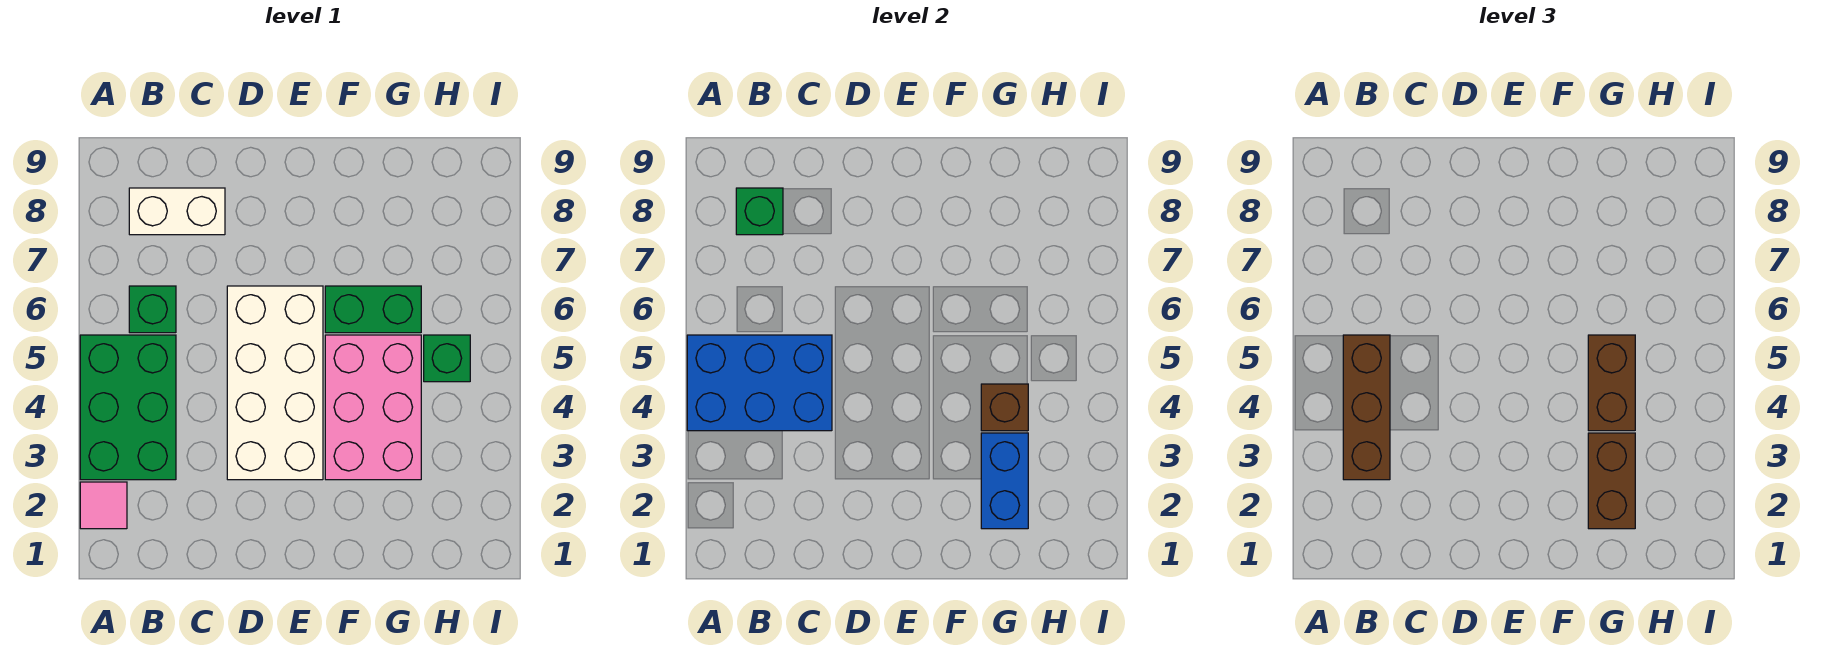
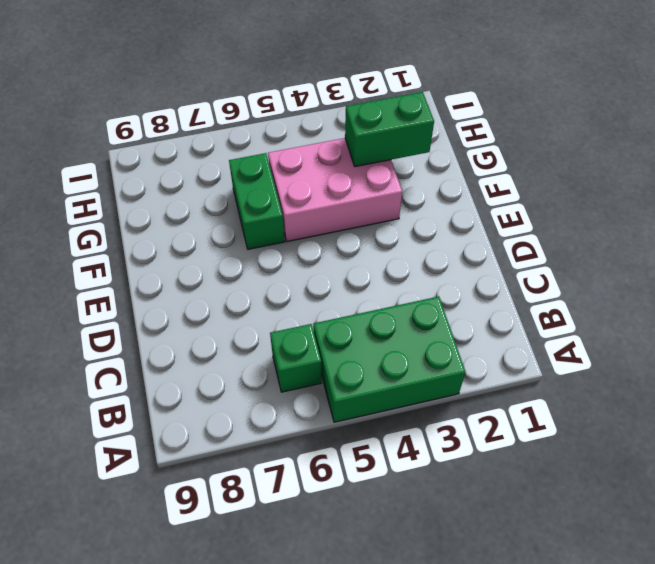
green 1x2 brick [345,92,434,167] -> blue 1x2 brick [981,433,1028,529]
none -> pink 1x1 tile [80,482,127,529]
none -> white 1x2 brick [129,188,225,235]
none -> white 2x4 brick [227,286,323,480]

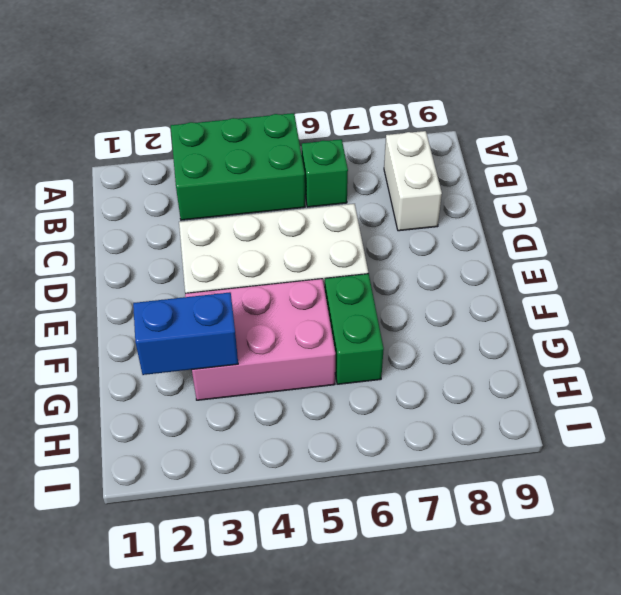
none -> pink 1x1 tile [80,482,127,529]
none -> green 1x1 brick [424,335,470,382]
none -> blue 2x3 brick [687,335,832,431]

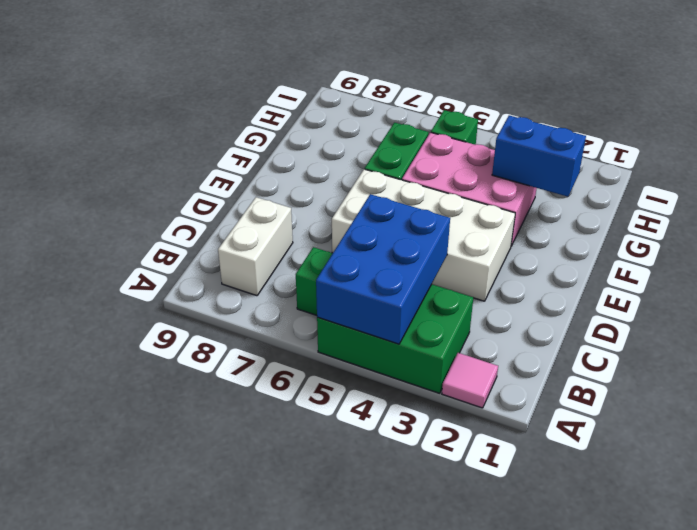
none -> green 1x1 brick [736,188,783,235]
none -> brown 1x1 brick [981,384,1028,431]
none -> brown 1x3 brick [1343,335,1390,480]

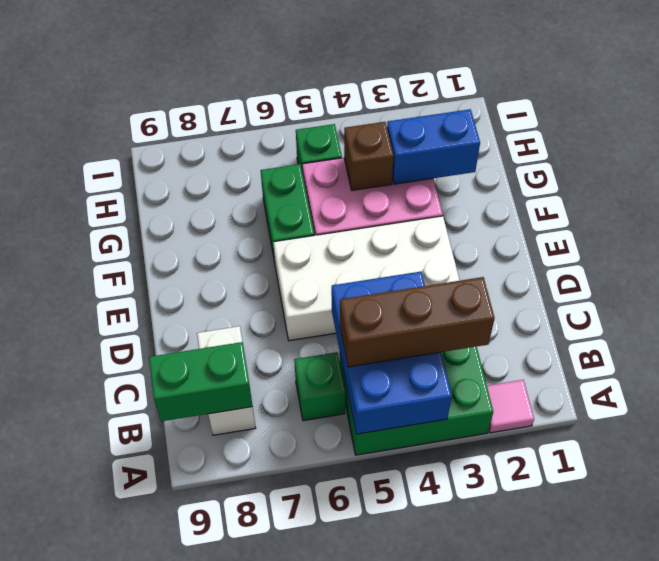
green 1x2 brick [149,342,253,421] -> green 1x1 brick [736,188,783,235]
none -> brown 1x2 brick [1588,433,1635,529]
none -> brown 1x2 brick [1588,335,1635,431]

